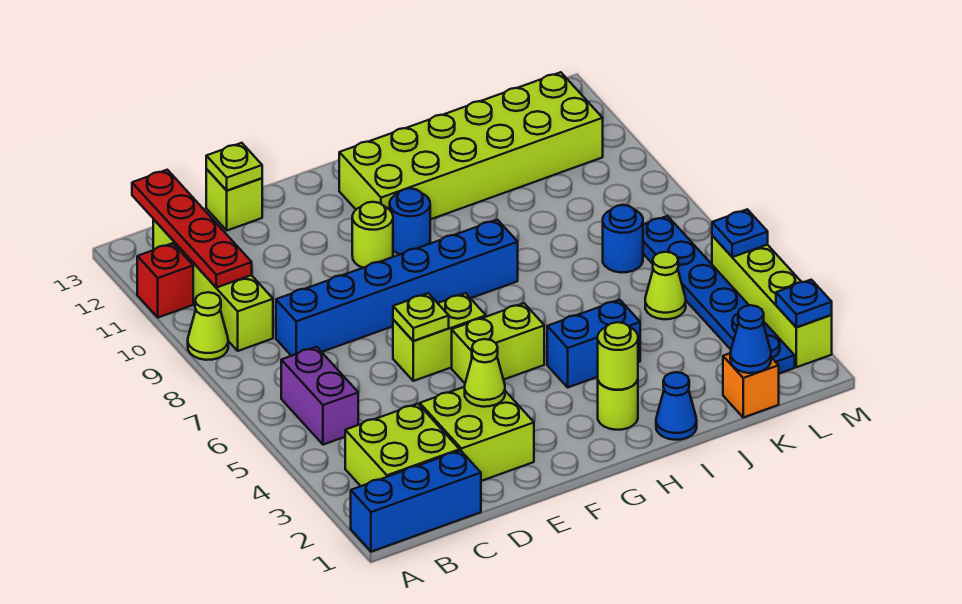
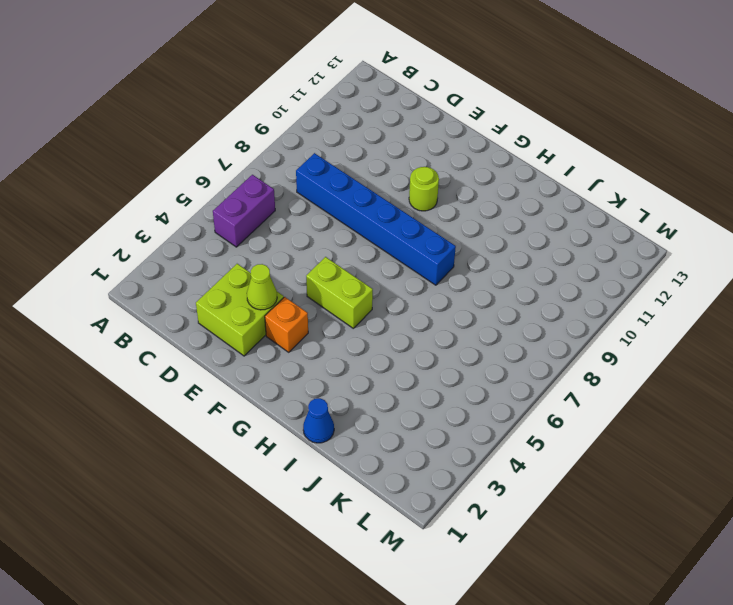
orange 1x1 brick [265,297,308,352] -> orange 1x1 brick moved to [723,353,779,417]
none -> blue 1x3 brick [351,451,481,552]
none -> lime 1x1 cone [188,292,228,360]
none -> red 1x1 brick [137,243,193,318]
none -> lime 2x2 brick [345,404,460,486]

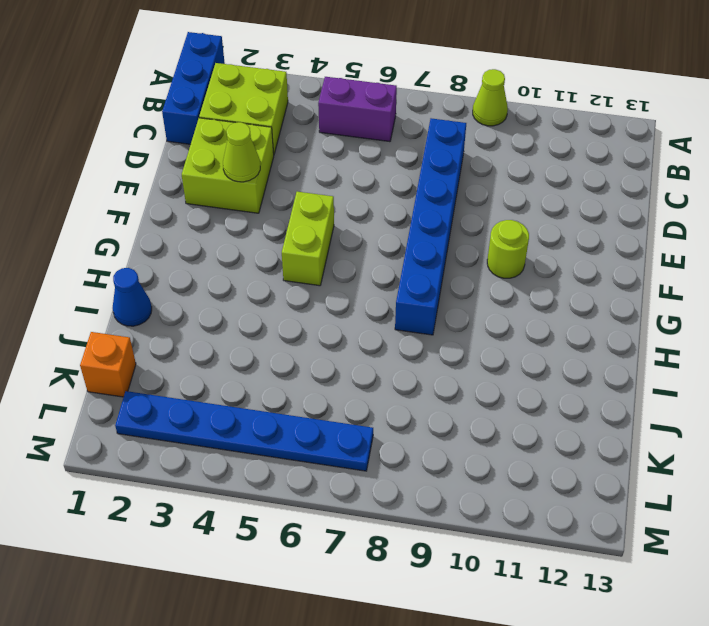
none -> red 1x1 brick [137,243,193,318]
none -> lime 1x4 brick [153,219,273,351]
none -> lime 1x1 brick [206,169,262,230]
none -> lime 1x2 brick [393,293,486,381]

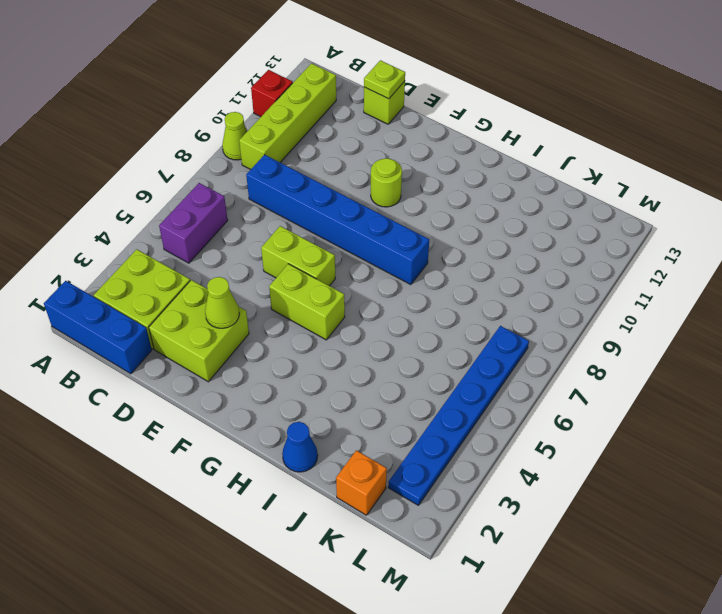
none -> blue 1x1 round brick [390,188,430,254]
none -> lime 2x6 brick [339,72,603,219]
none -> lime 1x1 round brick [598,380,638,430]
none -> blue 1x2 brick [547,300,640,387]

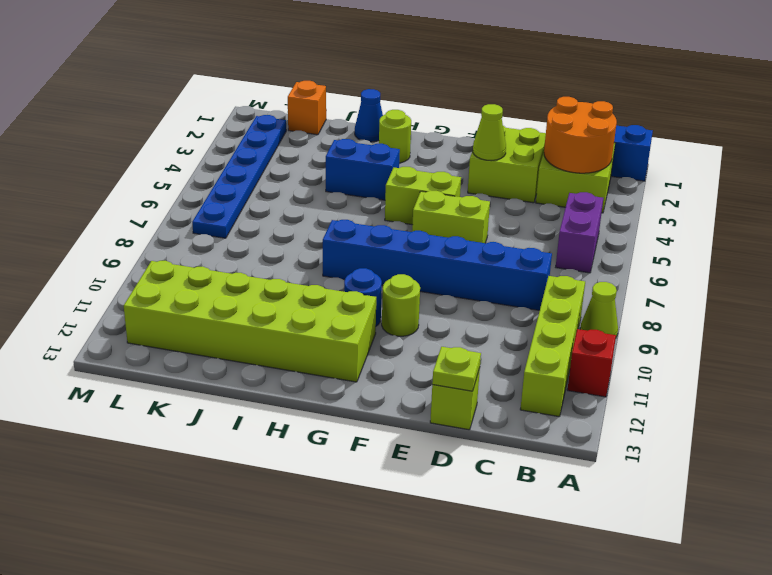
orange 2x2 round brick [544,97,617,173] -> none
none -> lime 1x1 cone [645,252,686,319]
none -> blue 1x1 round brick [603,205,643,273]
none -> lime 1x4 brick [712,236,832,367]
none -> red 1x4 plate [132,170,252,288]

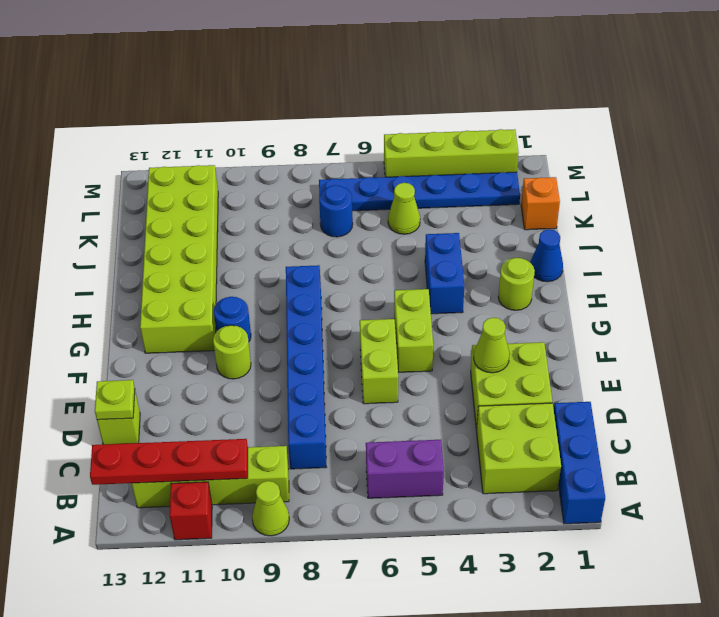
none -> lime 1x1 plate [393,293,449,341]
none -> lime 1x1 round brick [598,322,638,390]
none -> blue 1x1 cone [730,305,771,373]
none -> blue 1x1 plate [776,280,832,327]

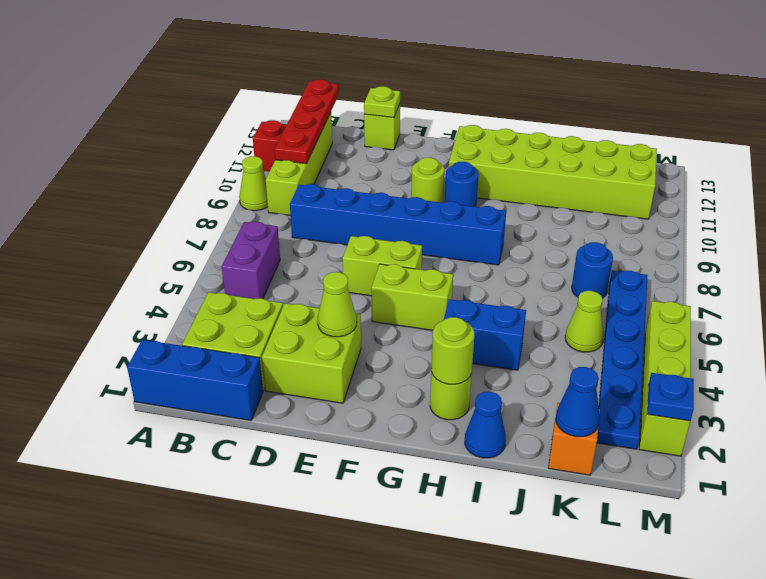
none -> lime 1x1 plate [393,293,449,341]
none -> blue 1x1 plate [712,209,768,257]

